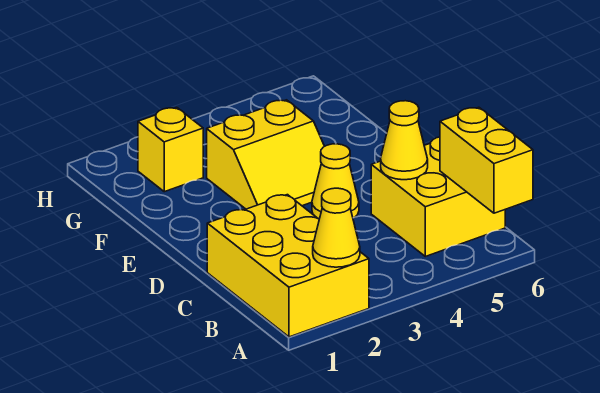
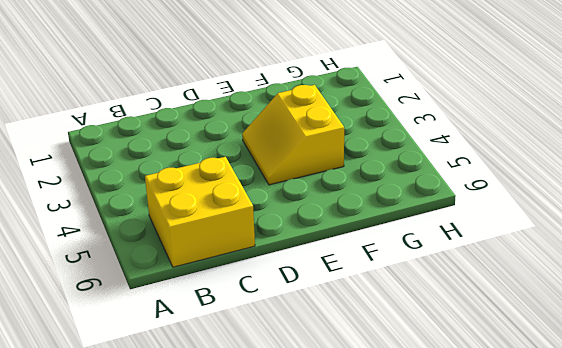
none -> yellow 2x3 brick [207,195,369,337]
none -> yellow 1x1 cone [312,144,359,219]

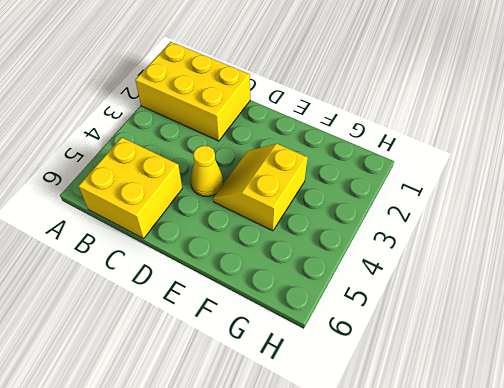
none -> yellow 1x1 brick [138,108,203,192]
none -> yellow 1x1 cone [313,188,360,267]

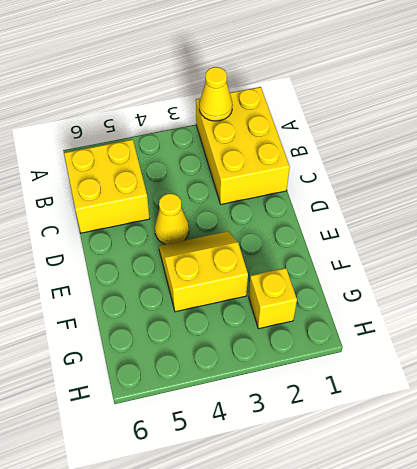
none -> yellow 1x2 brick [440,107,533,213]
none -> yellow 1x1 cone [381,101,428,180]

